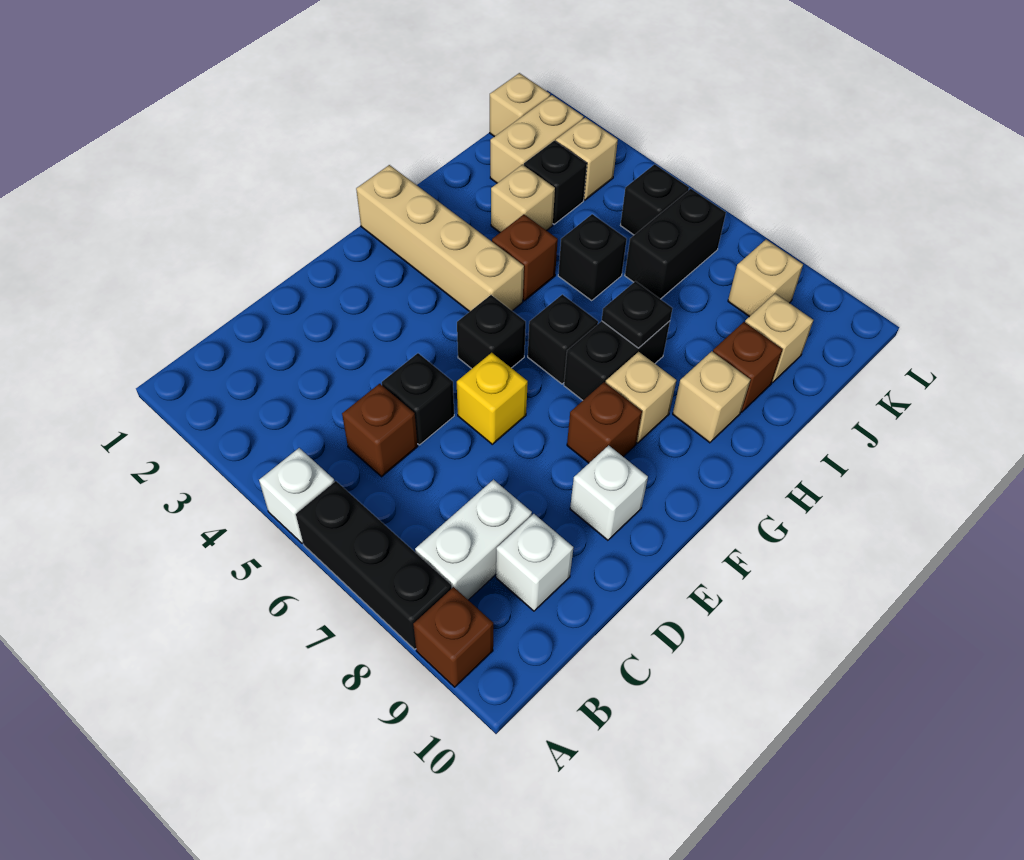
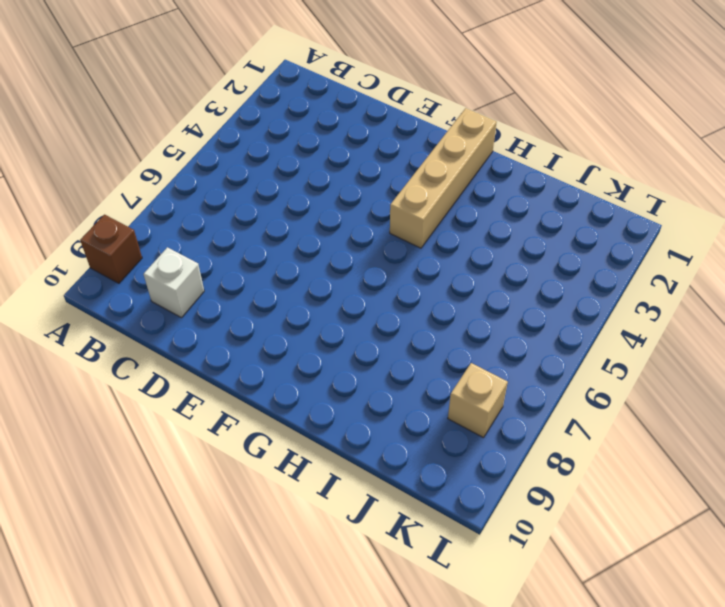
none -> white 1x1 brick [259,448,335,543]
none -> black 1x3 brick [296,481,452,649]
none -> white 1x2 brick [415,480,532,600]

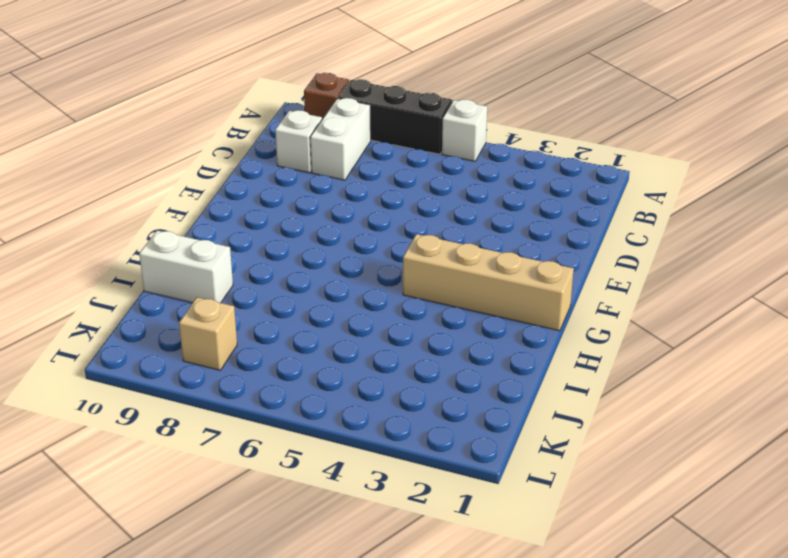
white 1x2 brick [139,231,233,303] -> brown 1x1 brick [713,322,783,412]
none -> brown 1x1 brick [342,384,418,477]
none -> black 1x1 brick [382,353,454,445]
none -> yellow 1x1 brick [457,353,528,444]

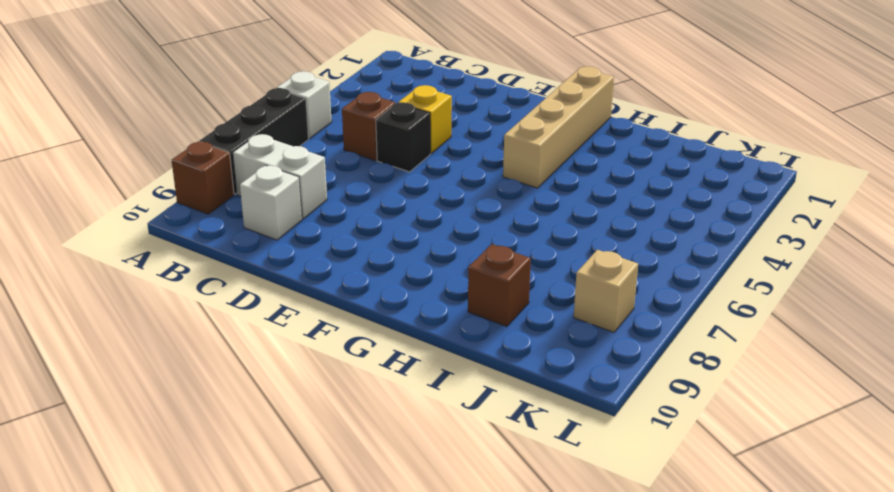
yellow 1x1 brick [398,85,452,153] -> yellow 1x1 brick moved to [457,353,528,444]
none -> white 1x1 brick [570,445,648,540]
none -> black 1x1 brick [457,295,526,369]
none -> brown 1x1 brick [567,382,642,463]

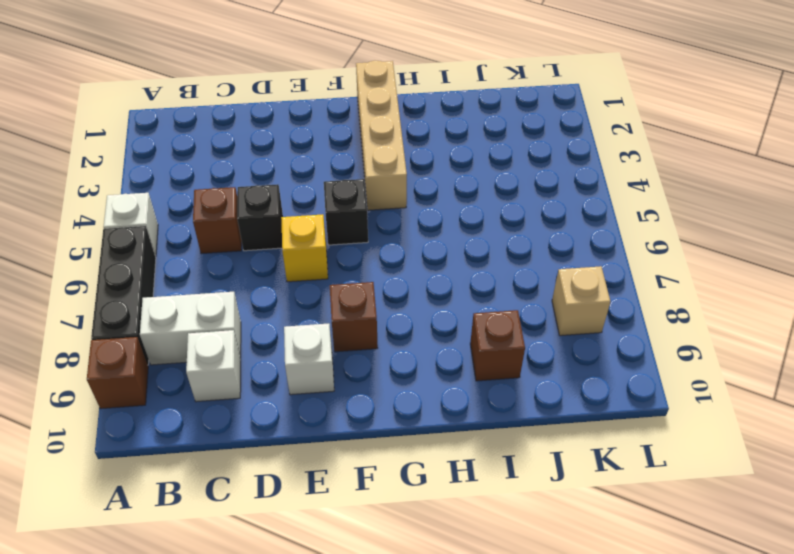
none -> black 1x1 brick [528,294,598,384]
none -> black 1x2 brick [564,321,670,400]
none -> tan 1x1 brick [606,352,676,443]

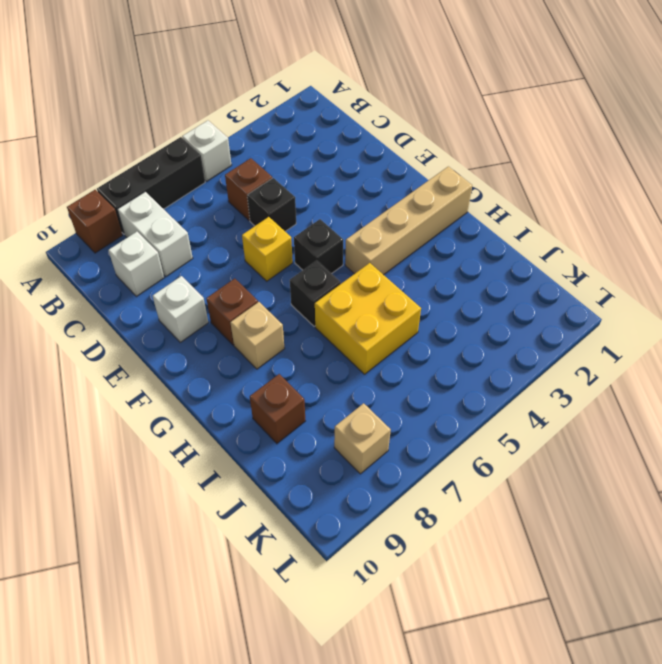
yellow 2x2 brick [315,263,421,374] -> black 1x1 brick [558,214,627,300]
none -> black 1x2 brick [564,321,670,400]
none -> brown 1x1 brick [492,215,558,301]
none -> tan 1x1 brick [673,351,751,443]

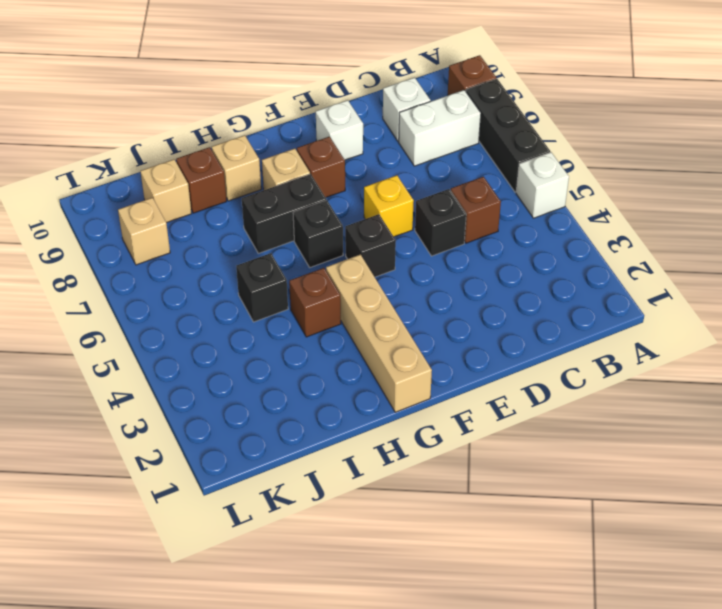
none -> tan 1x1 brick [491,165,555,232]
none -> tan 1x2 brick [490,95,584,183]
none -> black 1x1 brick [524,141,587,224]

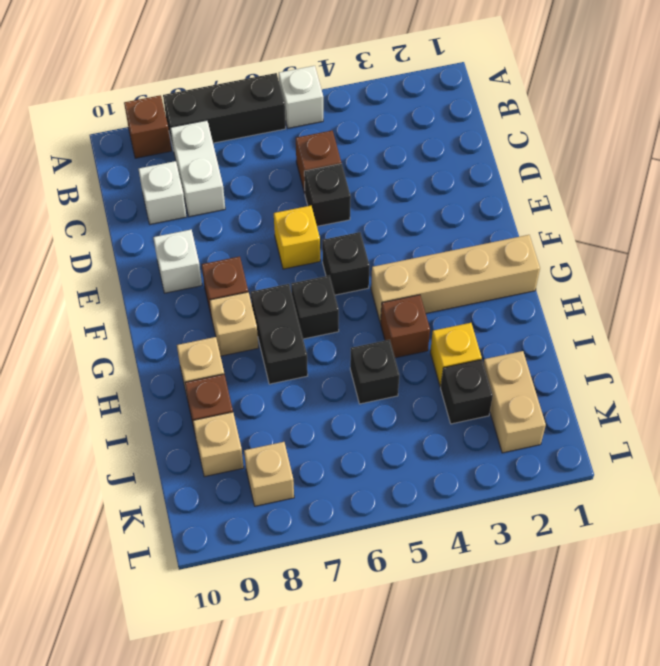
yellow 1x1 brick [430,323,482,387] -> tan 1x1 brick [491,165,555,232]
none -> black 1x2 brick [625,189,726,299]
none -> tan 1x1 brick [490,73,550,137]
none -> tan 1x1 brick [556,117,618,200]

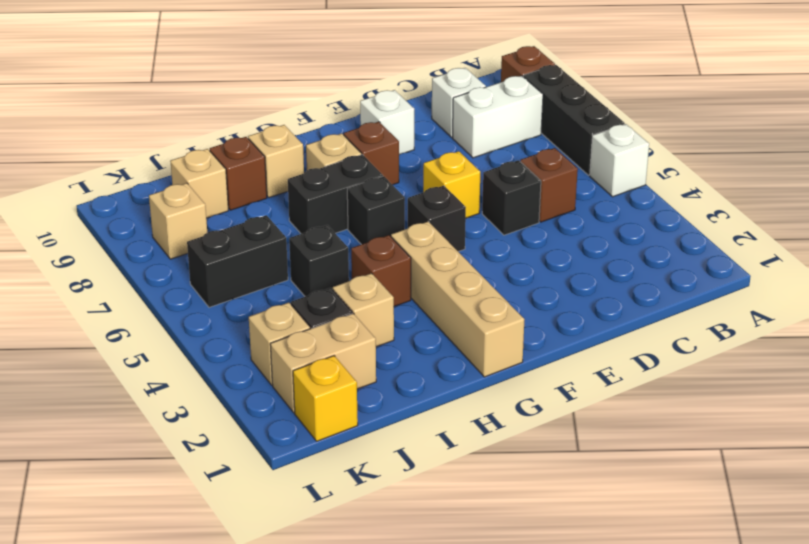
yellow 1x1 brick [293,356,358,441] -> tan 1x1 brick [490,73,550,137]
none -> black 1x1 brick [620,164,689,235]
none -> black 1x1 plate [602,281,673,348]

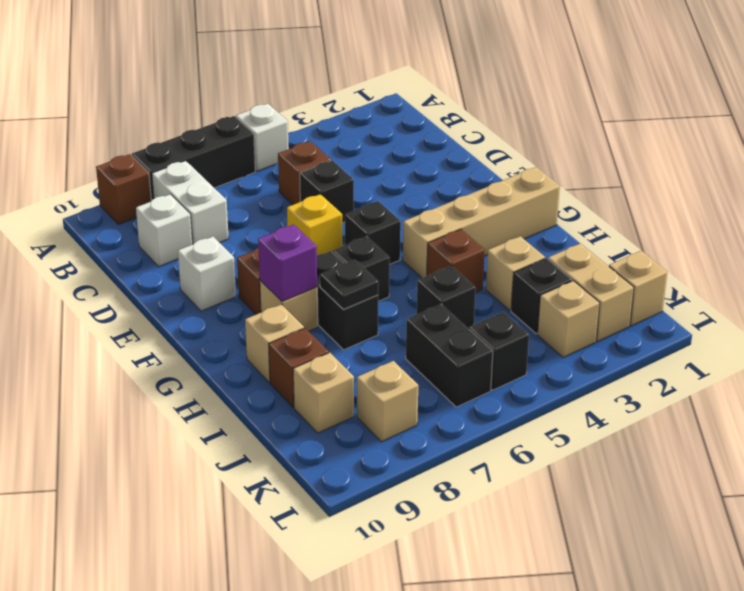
purple 1x1 brick [258,224,317,302] -> none

